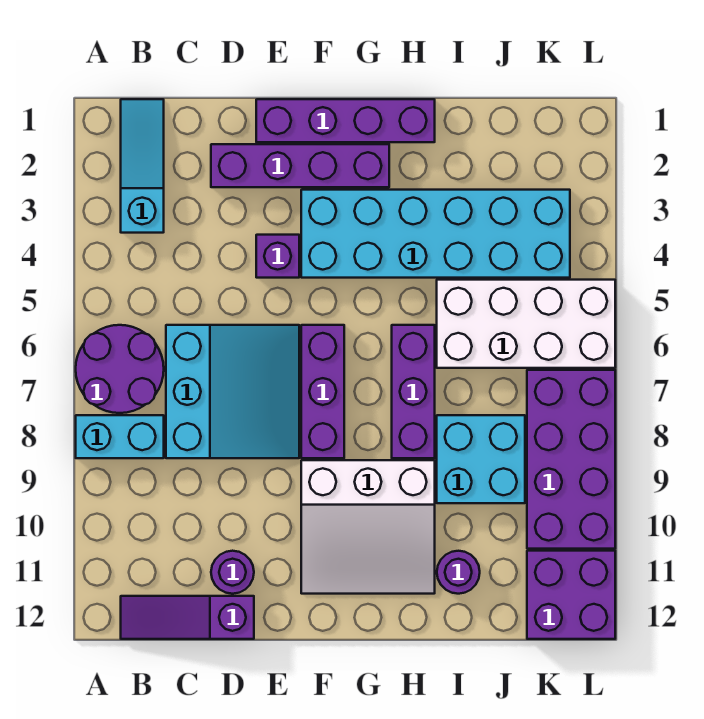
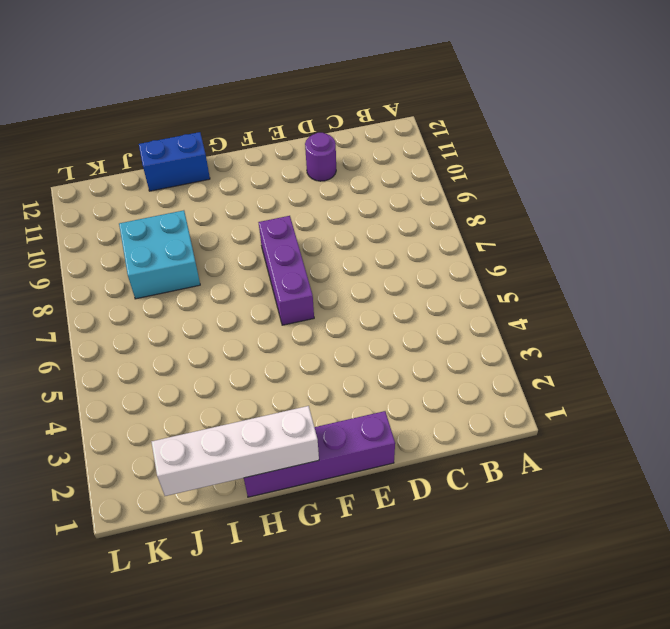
white 1x4 brick [152,406,319,496] -> none
blue 1x2 brick [139,132,210,191] -> none
none -> purple 2x2 round brick [76,325,164,413]
none -> cyan 1x2 brick [76,415,164,458]
none -> cyan 1x3 slope [121,99,164,233]

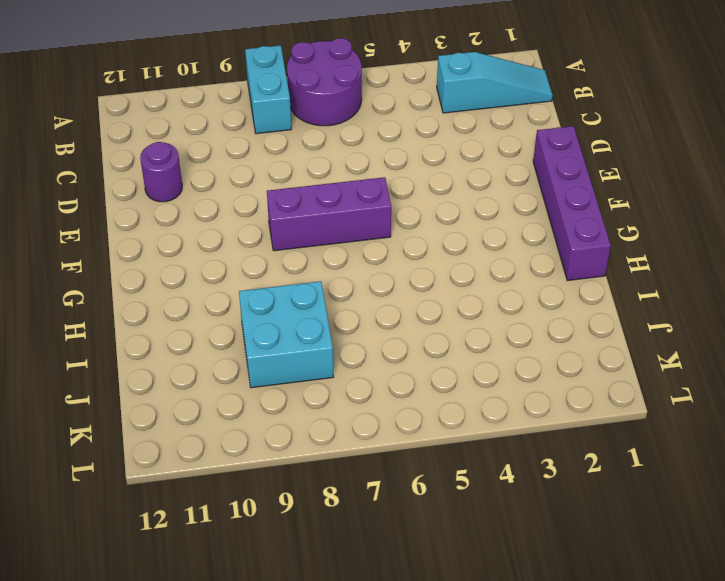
none -> purple 1x3 slope [121,596,254,639]
none -> cyan 3x3 slope [166,325,299,458]
none -> purple 1x4 brick [211,144,389,187]

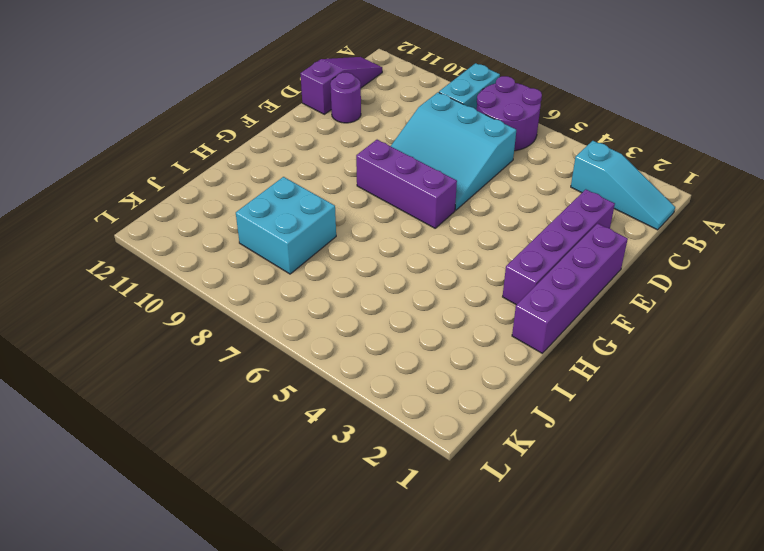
none -> purple 1x1 brick [256,235,299,278]
none -> cyan 2x6 brick [301,190,570,278]
none -> white 3x3 slope [301,460,435,594]

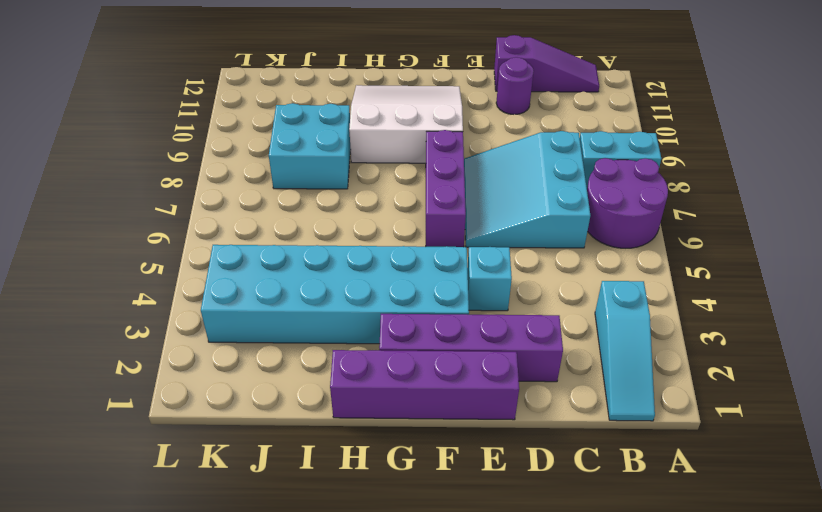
cyan 1x1 brick [467,247,512,311] -> purple 1x1 brick [256,235,299,278]
none -> purple 1x3 brick [392,325,435,458]
none -> white 2x4 brick [437,280,615,368]
none -> purple 1x1 round brick [437,551,480,594]

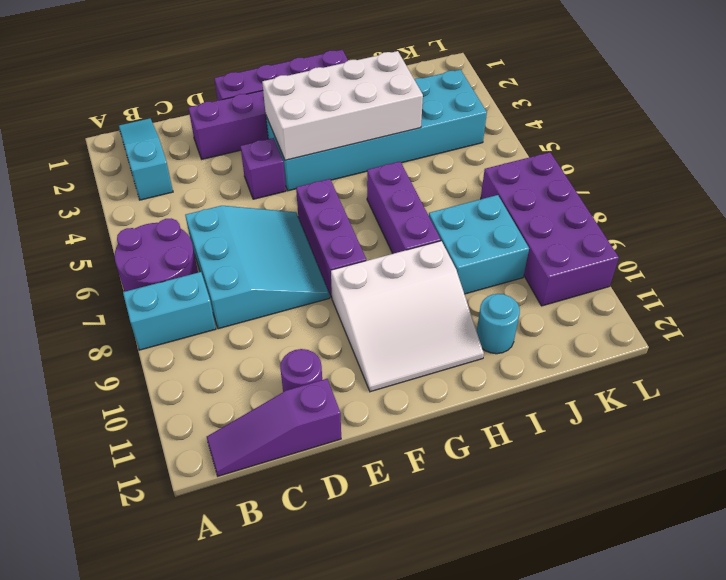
white 2x4 brick [262,51,423,160] -> white 2x4 brick moved to [437,280,615,368]
cyan 1x1 round brick [477,294,520,354] -> purple 1x1 round brick [437,551,480,594]
none -> purple 2x2 brick [527,551,615,639]

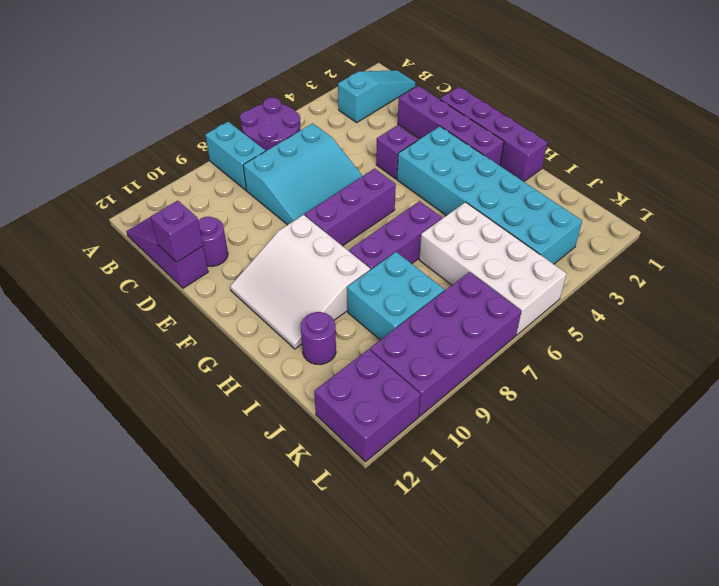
purple 1x1 brick [151,201,203,262] -> none

